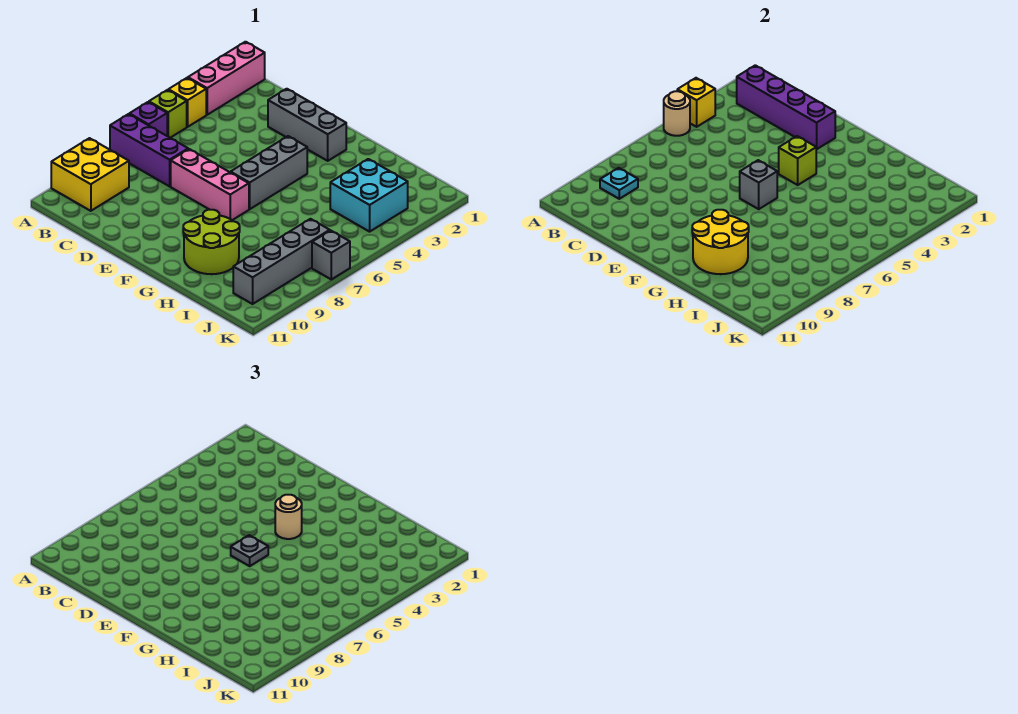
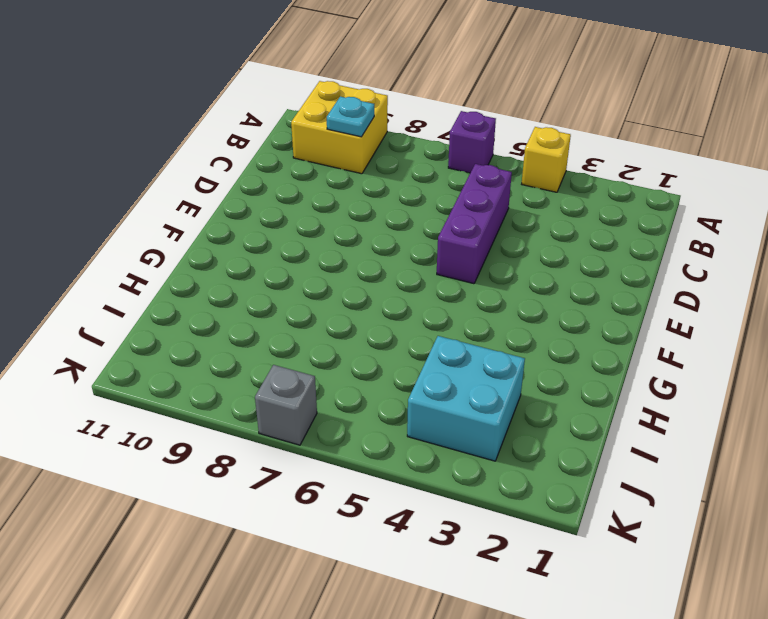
purple 1x3 brick [437,164,512,284] -> purple 1x3 brick moved to [110,114,188,186]
none -> pink 1x3 brick [188,42,265,115]
none -> lime 1x1 brick [149,90,187,138]
none -> grey 1x3 brick [268,89,346,161]

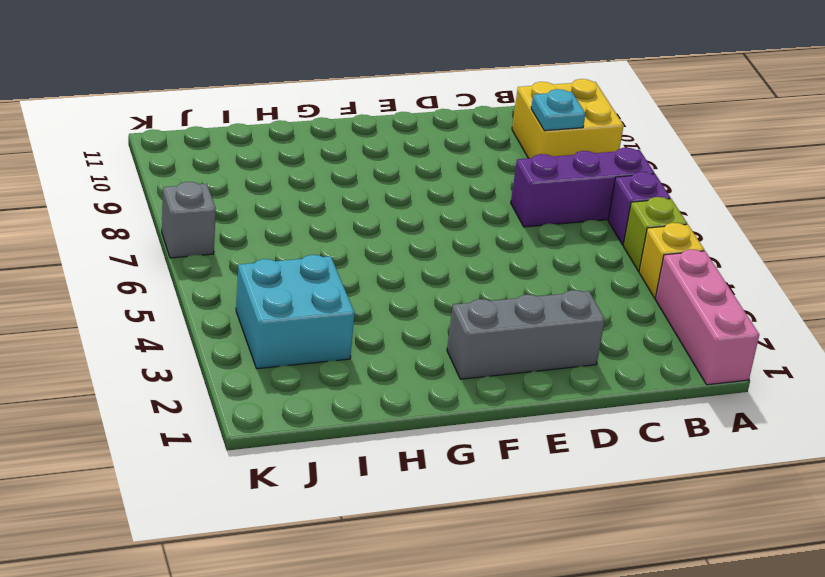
none -> pink 1x3 brick [171,149,249,220]
none -> grey 1x3 brick [231,136,307,209]
none -> lime 2x2 round brick [183,210,240,274]

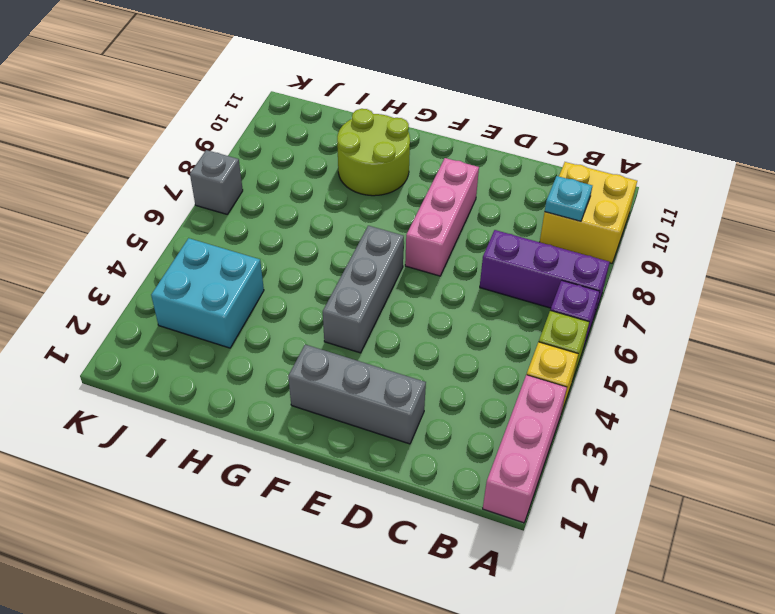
pink 1x3 brick [405,158,479,276] -> pink 1x3 brick turned to [171,149,249,220]
none -> grey 1x4 brick [233,219,330,304]
none -> yellow 1x1 brick [677,78,715,127]
none -> tan 1x1 round brick [664,91,690,136]

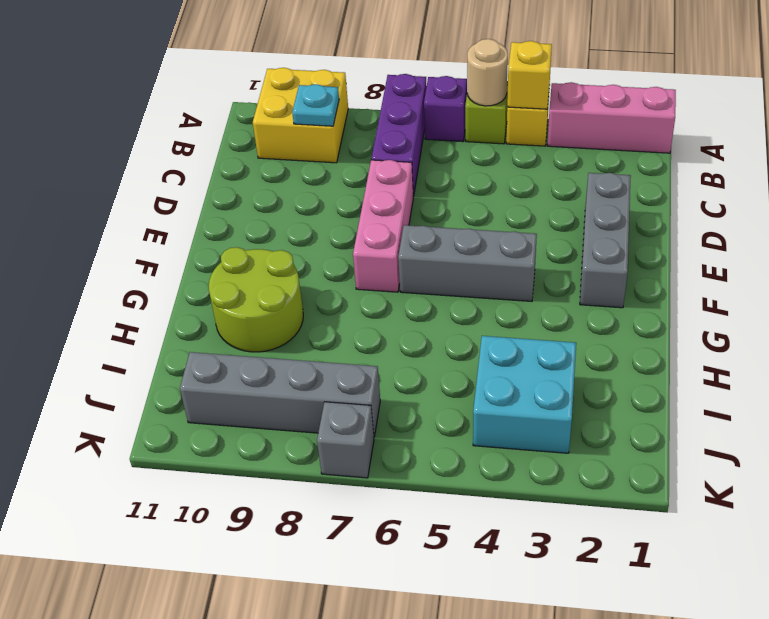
none -> purple 1x4 brick [737,65,835,149]
none -> lime 1x1 brick [779,136,816,185]
none -> grey 1x1 brick [740,160,777,209]

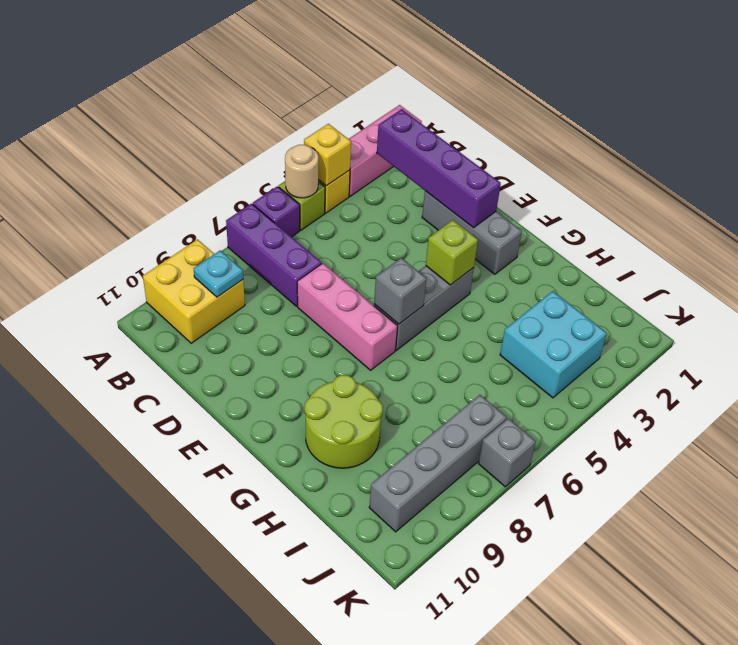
none -> yellow 2x2 round brick [692,210,749,274]
none -> tan 1x1 round brick [275,495,302,539]
none -> grey 1x1 plate [231,535,268,566]

